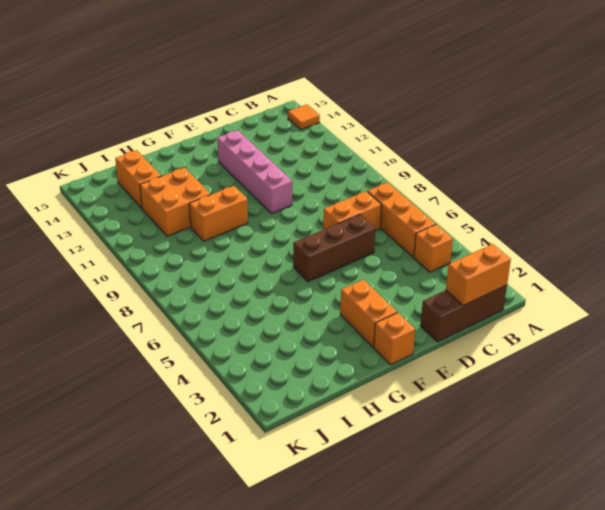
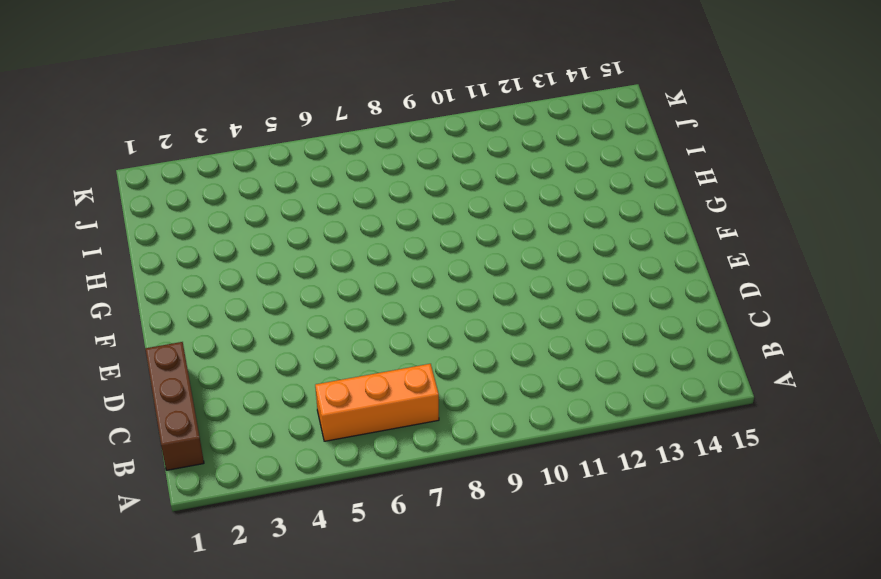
none -> orange 1x1 tile [288,104,320,130]
none -> orange 1x1 brick [414,224,453,272]
none -> orange 1x2 brick [323,191,381,231]

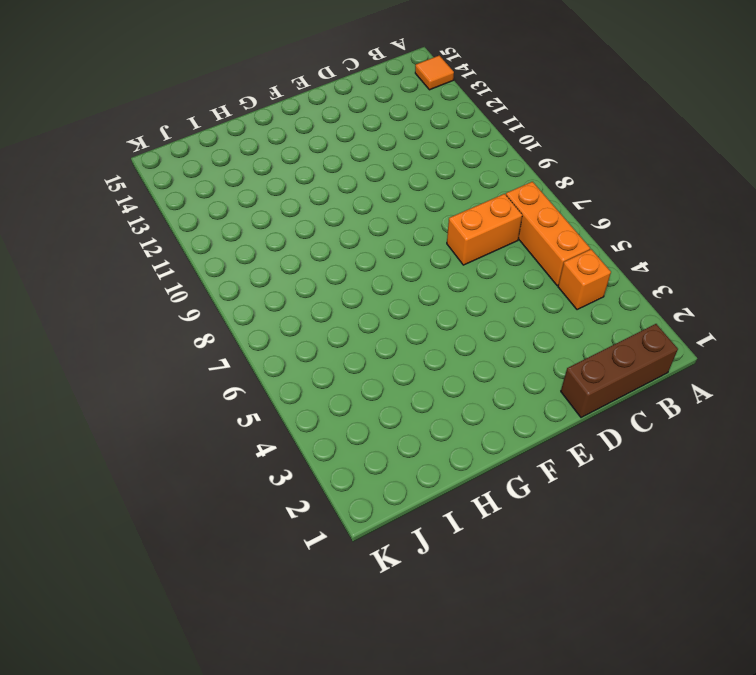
none -> brown 1x3 brick [293,214,376,282]
none -> pink 1x4 brick [217,130,292,214]
none -> orange 1x1 brick [374,313,415,365]

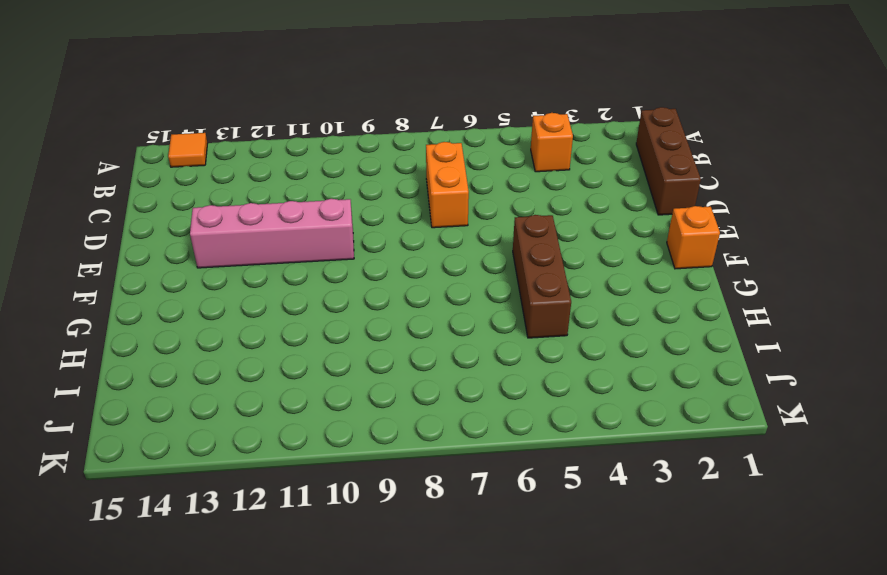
brown 1x3 brick [513,215,571,338] -> brown 1x3 brick moved to [293,214,376,282]
none -> orange 1x3 brick [367,182,436,257]
none -> orange 1x2 brick [340,280,397,347]
none -> orange 1x2 brick [189,186,248,241]

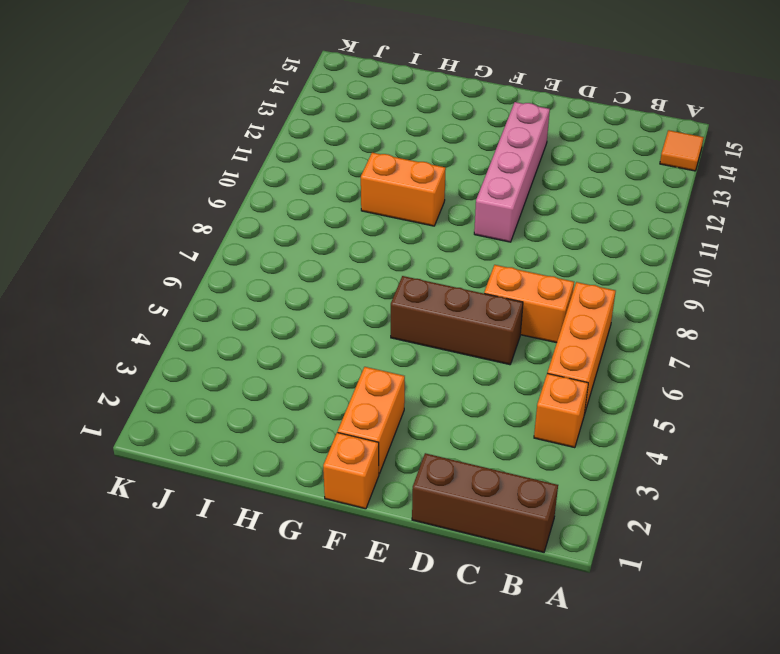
none -> orange 2x2 brick [140,168,211,236]
none -> orange 1x2 brick [115,150,161,208]
none -> orange 1x2 brick [446,244,511,306]

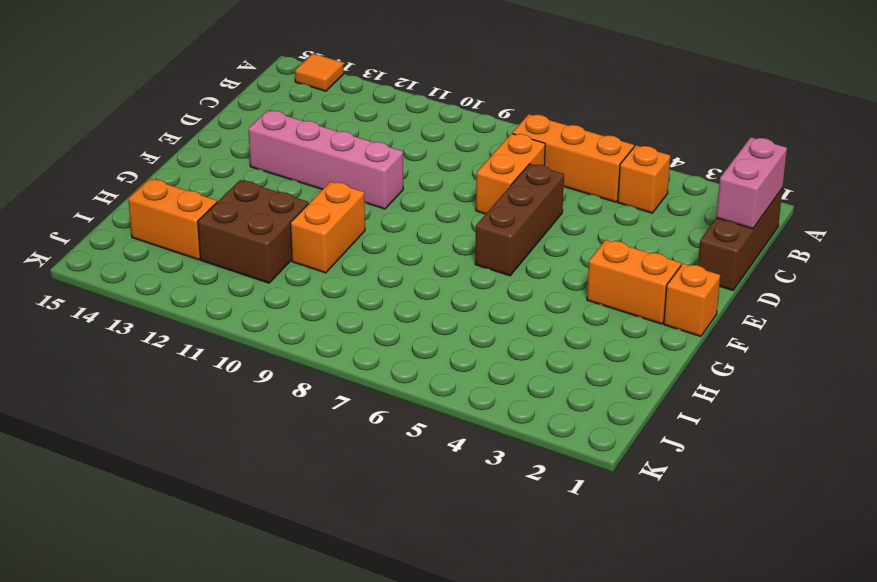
pink 1x2 brick [716,137,787,229] -> orange 1x2 brick [446,244,511,306]
brown 2x2 brick [198,180,309,283] -> orange 2x2 brick [140,168,211,236]

